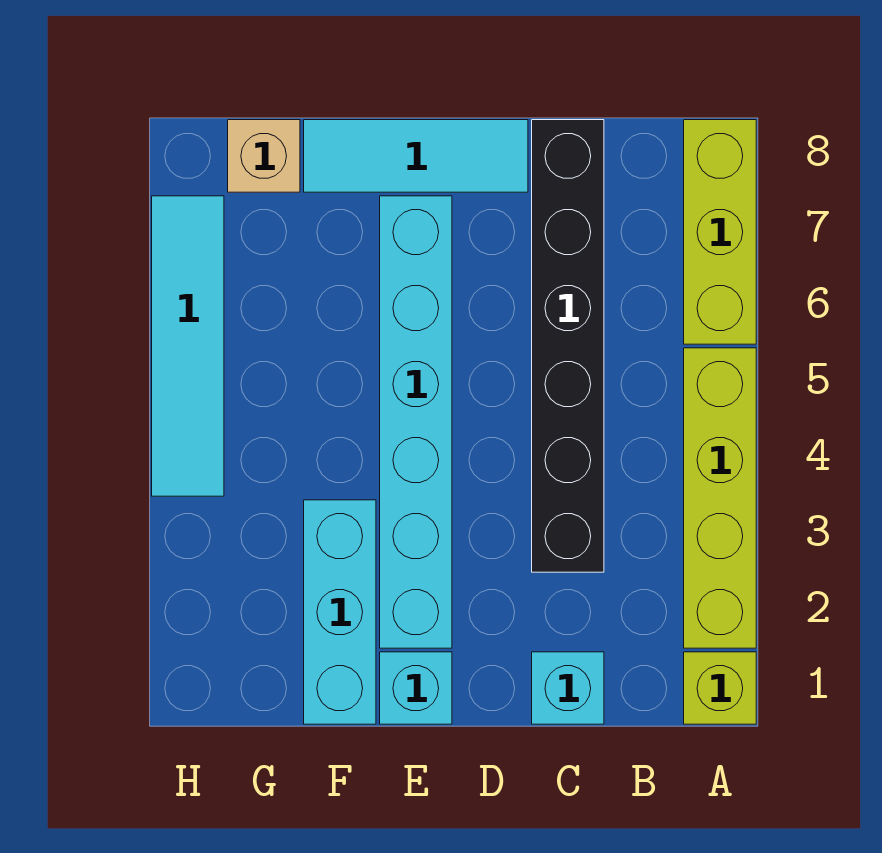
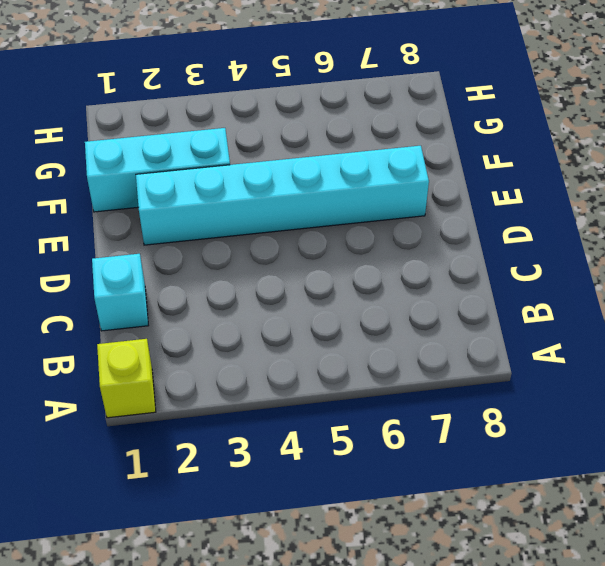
none -> lime 1x4 brick [684,348,756,648]
none -> lime 1x3 brick [684,120,756,344]

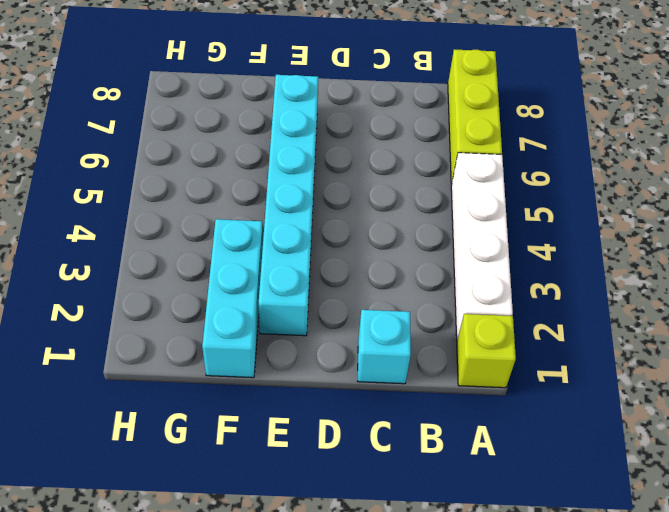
white 1x4 brick [451,153,513,341] -> lime 1x4 brick [684,348,756,648]
none -> black 1x6 brick [532,120,604,572]
none -> cyan 1x3 tile [304,120,528,192]

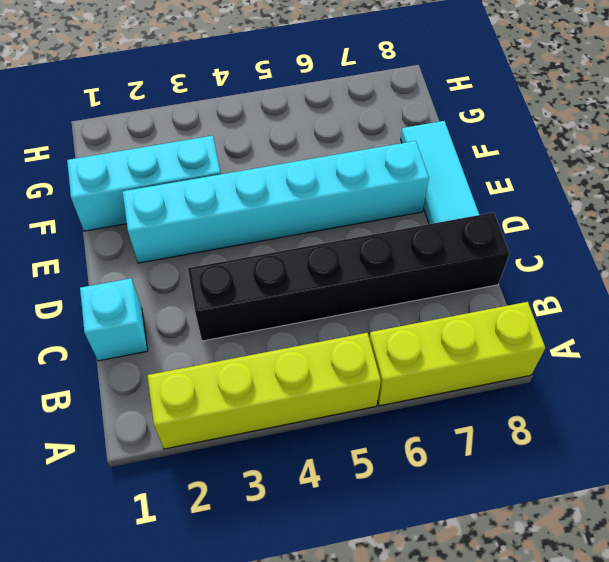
none -> lime 1x1 brick [684,652,756,724]
none -> cyan 1x1 brick [380,652,452,724]

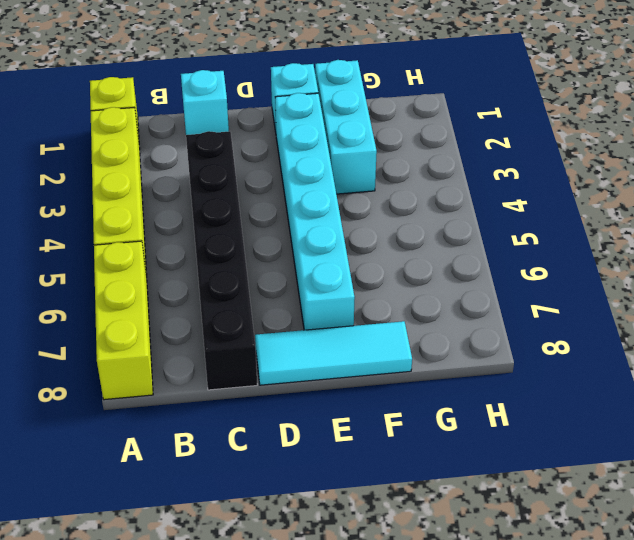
none -> tan 1x1 brick [228,120,300,192]
none -> cyan 1x4 tile [152,196,224,496]

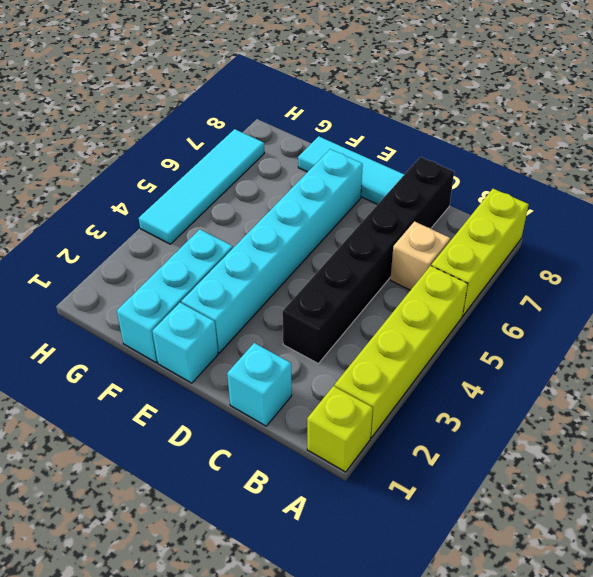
tan 1x1 brick [390,222,450,290] -> tan 1x1 brick moved to [228,120,300,192]

